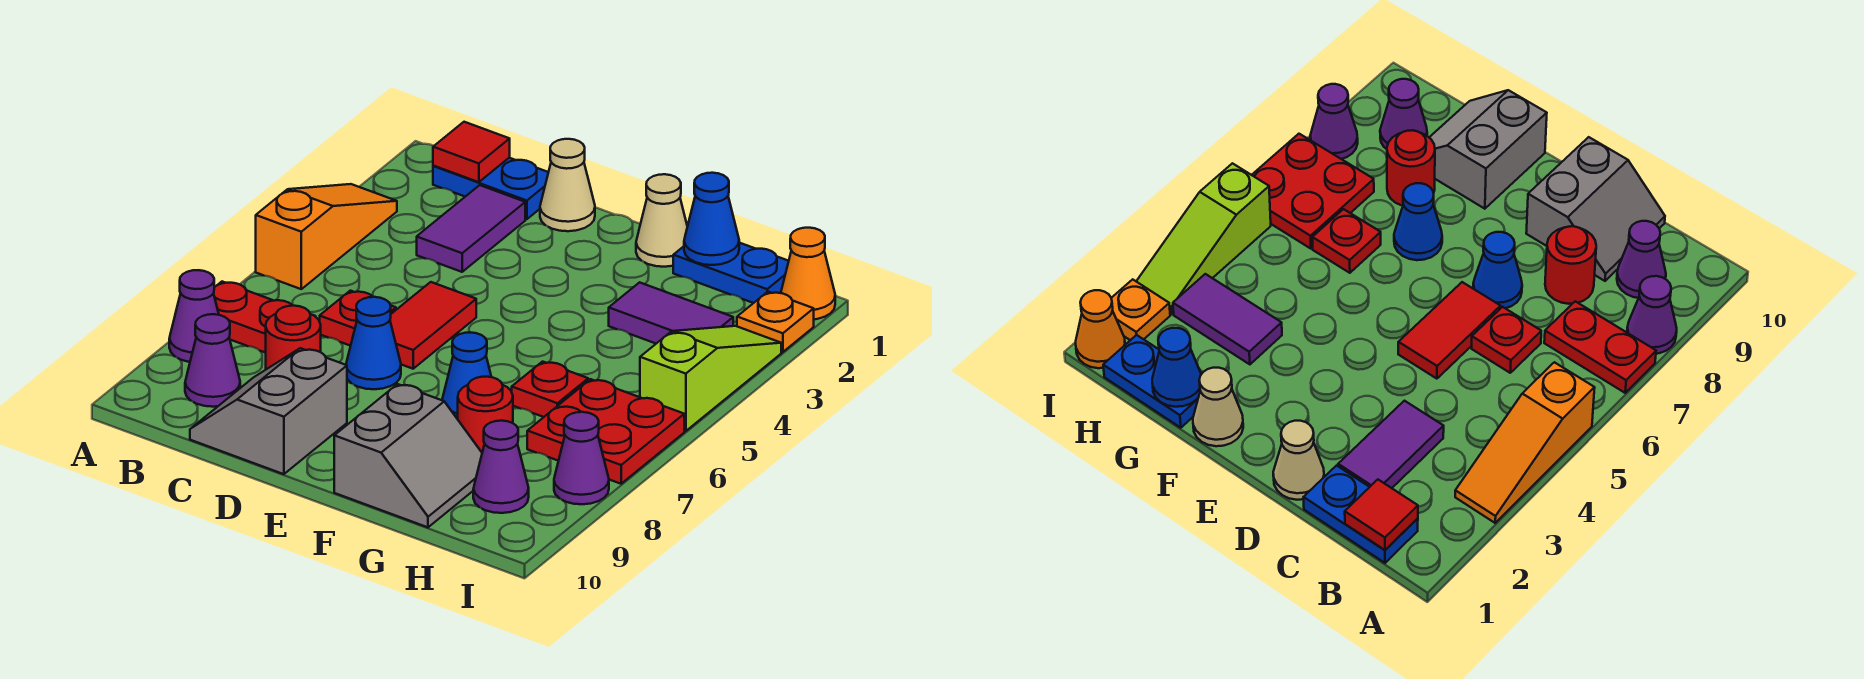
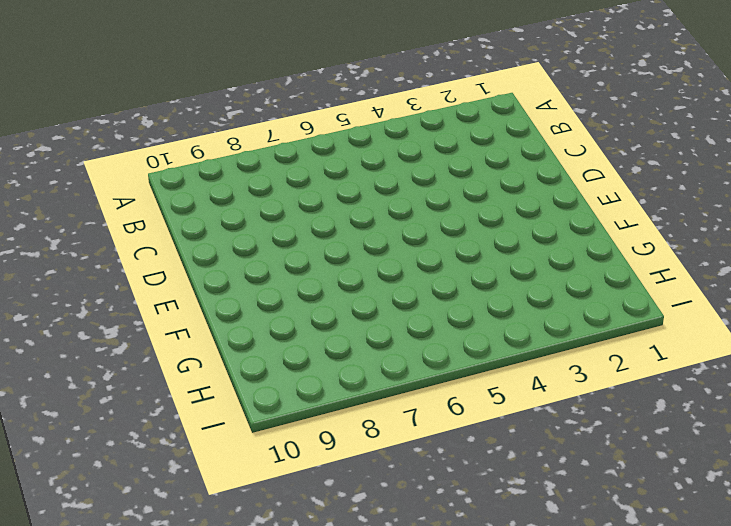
none -> orange 1x3 slope [256,184,397,289]
none -> red 1x2 plate [214,282,293,353]
none -> purple 1x1 cone [169,270,219,362]

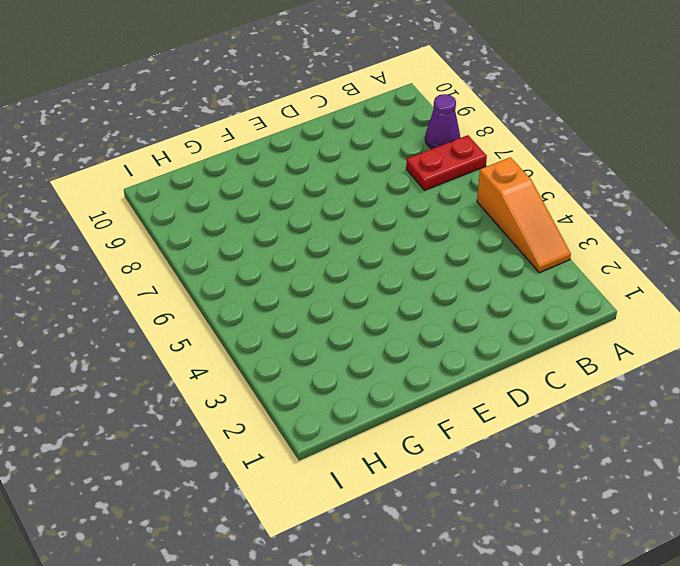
none -> blue 1x2 plate [433,158,548,219]
none -> purple 1x1 cone [185,314,240,407]
none -> purple 1x2 tile [417,185,525,272]

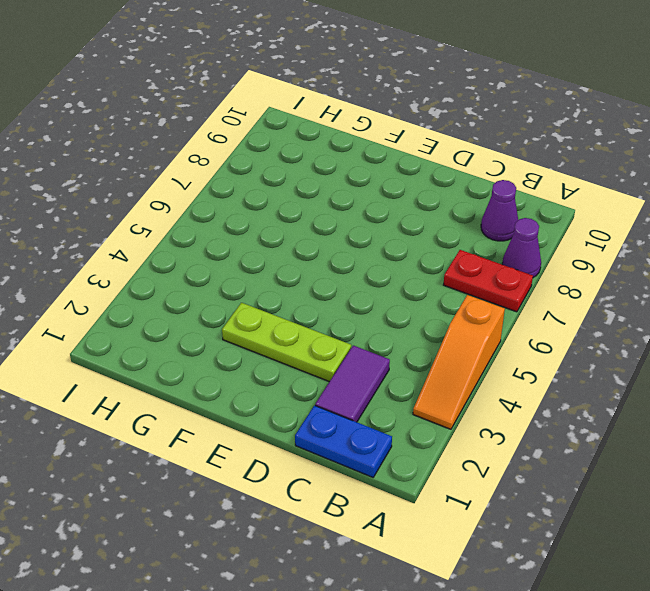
lime 1x3 plate [222,303,351,382] -> none
none -> red 1x1 plate [320,291,396,346]
none -> red 1x1 round brick [266,306,321,369]
none -> grey 2x2 slope [190,348,347,474]

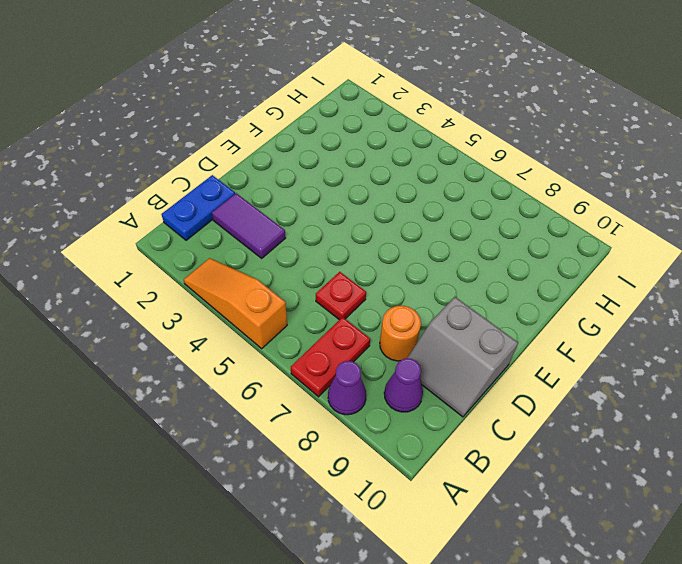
orange 1x1 round brick [380,306,421,361] -> red 1x1 round brick [266,306,321,369]
none -> tan 1x1 cone [540,139,595,231]
none -> red 1x2 tile [390,282,476,369]
none -> blue 1x1 cone [346,297,401,389]

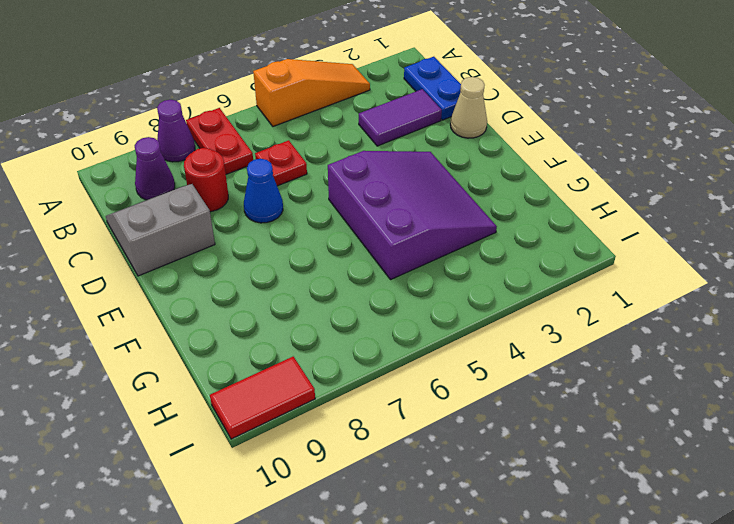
purple 3x3 slope [328,151,497,280] -> purple 1x2 tile [609,282,733,344]
red 1x2 tile [210,357,315,439] -> red 1x2 tile moved to [390,282,476,369]
none -> tan 1x1 cone [636,174,687,267]
none -> blue 1x1 cone [442,332,491,419]
none -> grey 2x2 slope [334,384,482,527]

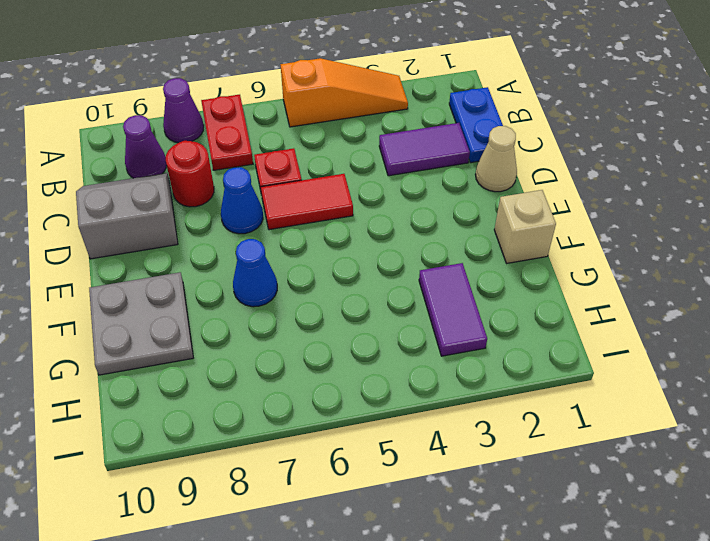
tan 1x1 brick [494,190,556,263] -> tan 1x1 cone [636,174,687,267]
grey 2x2 plate [89,272,193,375] -> grey 2x2 slope [334,384,482,527]
none -> blue 1x2 plate [673,243,789,303]
none -> red 1x1 plate [511,362,588,417]
none -> red 1x1 round brick [458,377,513,452]

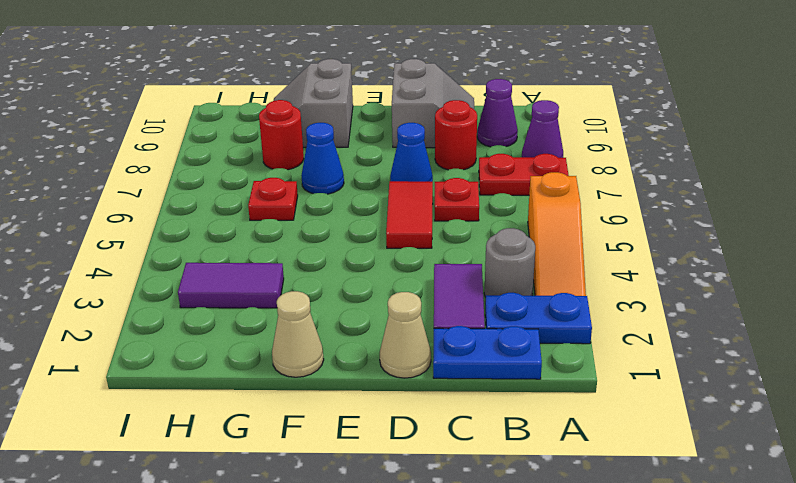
blue 1x2 plate [485,293,592,344] -> blue 1x2 plate moved to [673,243,789,303]
grey 1x1 round brick [484,228,535,297] -> none
none -> red 2x2 plate [527,379,684,484]
none -> purple 1x1 cone [473,421,529,513]
none -> orange 1x1 cone [781,228,835,319]

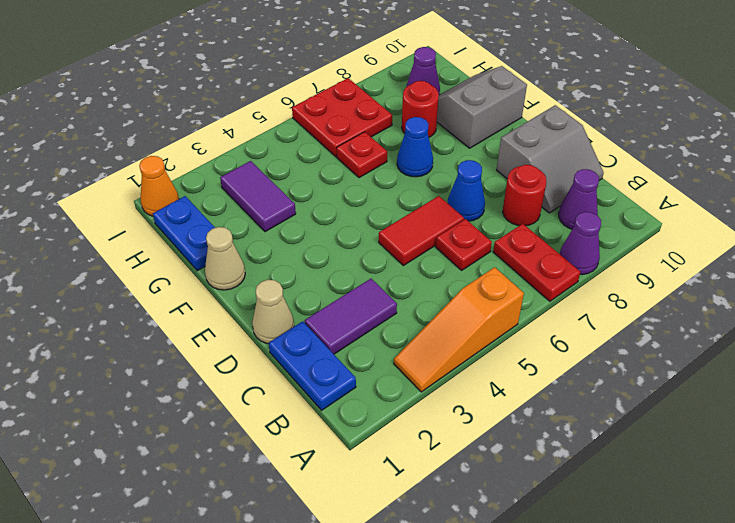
none -> orange 1x1 plate [737,292,814,352]
none -> lime 1x3 slope [640,326,781,431]
none -> purple 1x1 cone [554,412,609,504]

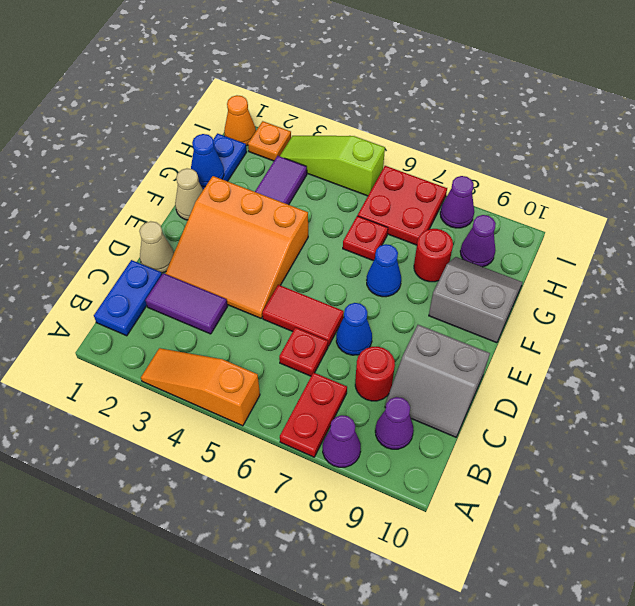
orange 3x3 slope [165,176,308,318] -> none
none -> red 1x1 tile [433,122,510,182]

